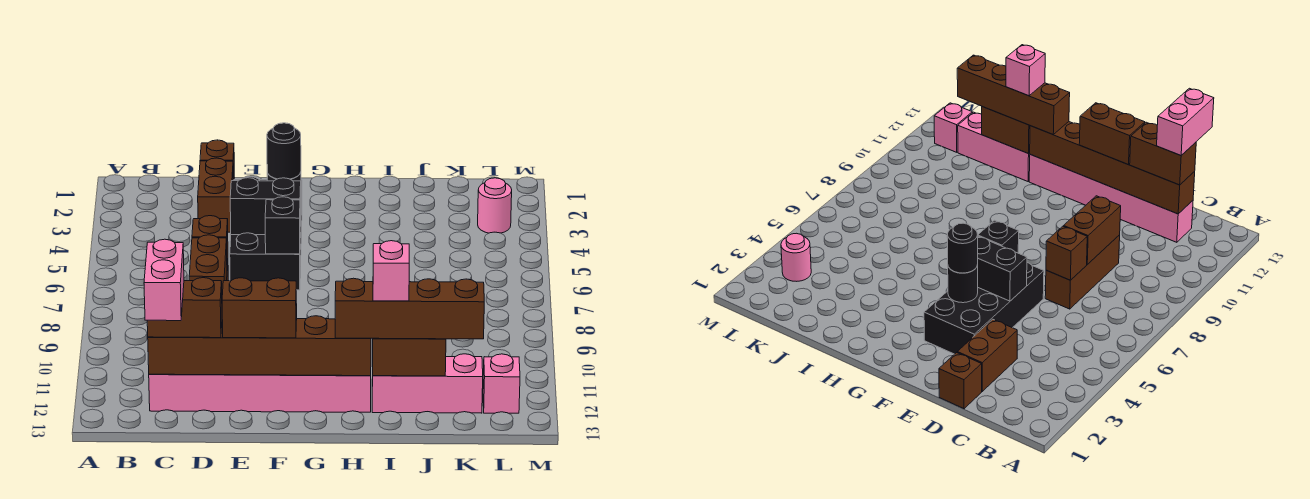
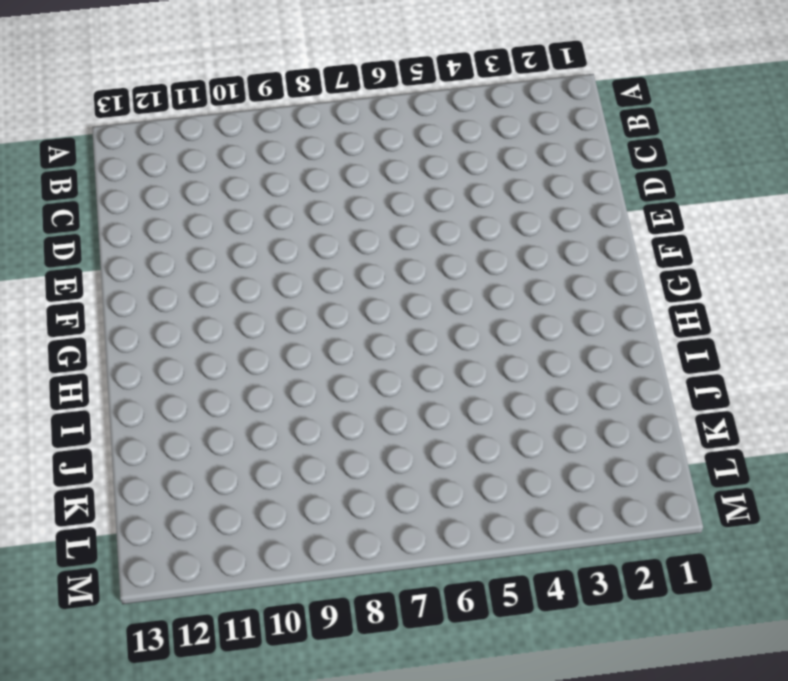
none -> pink 1x6 brick [149,374,371,412]
none -> brown 1x1 brick [200,140,234,180]
none -> brown 1x2 brick [198,158,233,232]

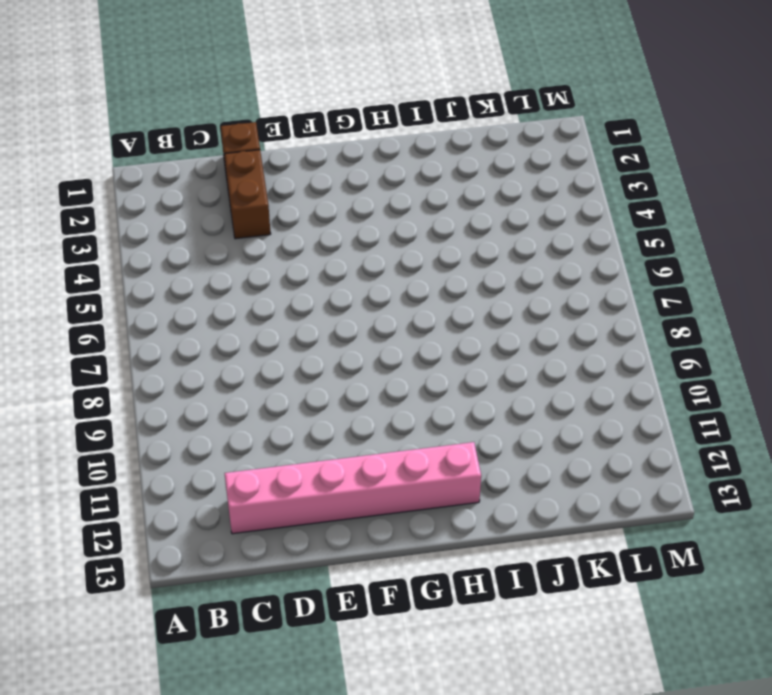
none -> brown 1x3 brick [1045,235,1120,309]
none -> black 2x4 brick [230,177,302,290]
none -> pink 1x3 brick [372,354,483,413]

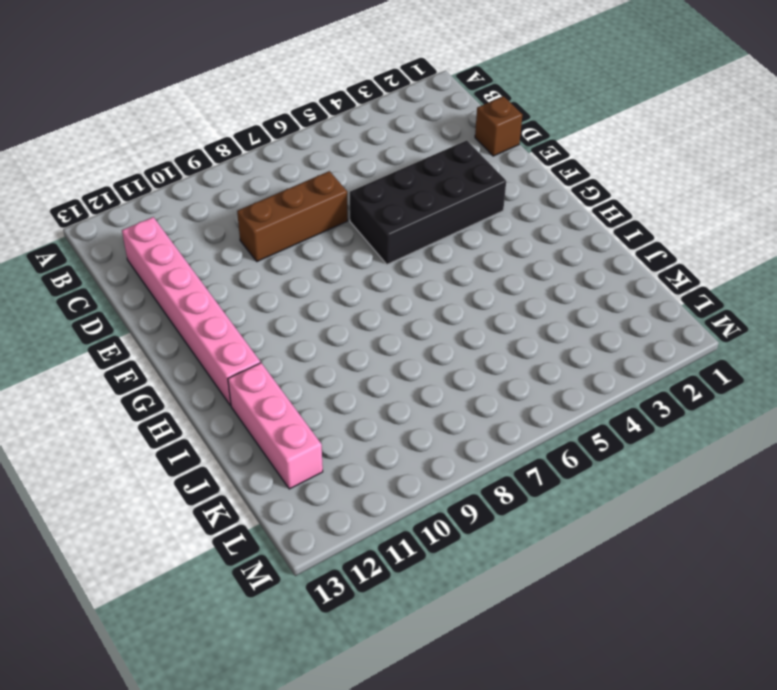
none -> brown 1x2 brick [198,158,233,232]
none -> pink 1x1 round brick [478,178,512,233]
none -> pink 1x1 brick [483,354,520,413]

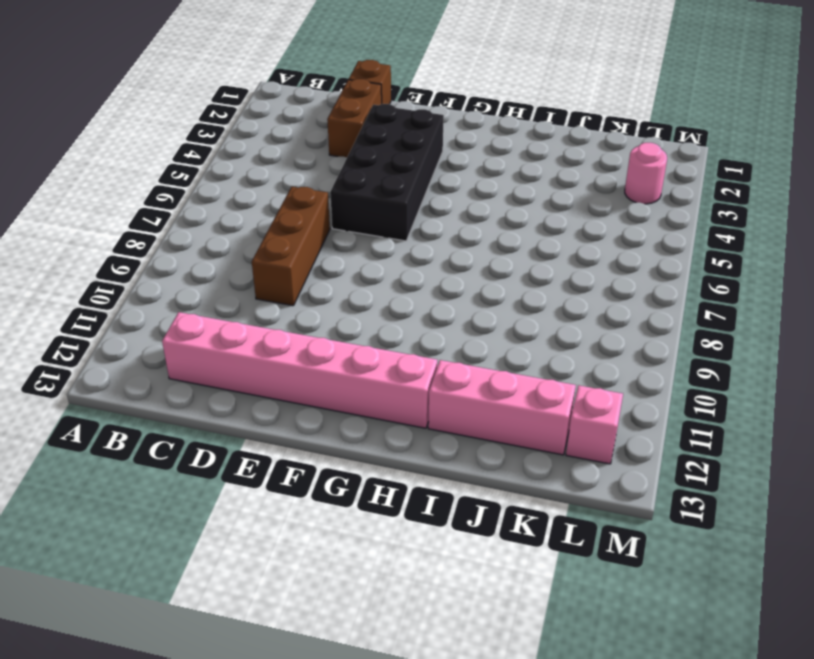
none -> brown 1x6 brick [148,316,371,376]
none -> brown 1x1 brick [192,216,228,264]
none -> brown 1x2 brick [189,235,227,295]

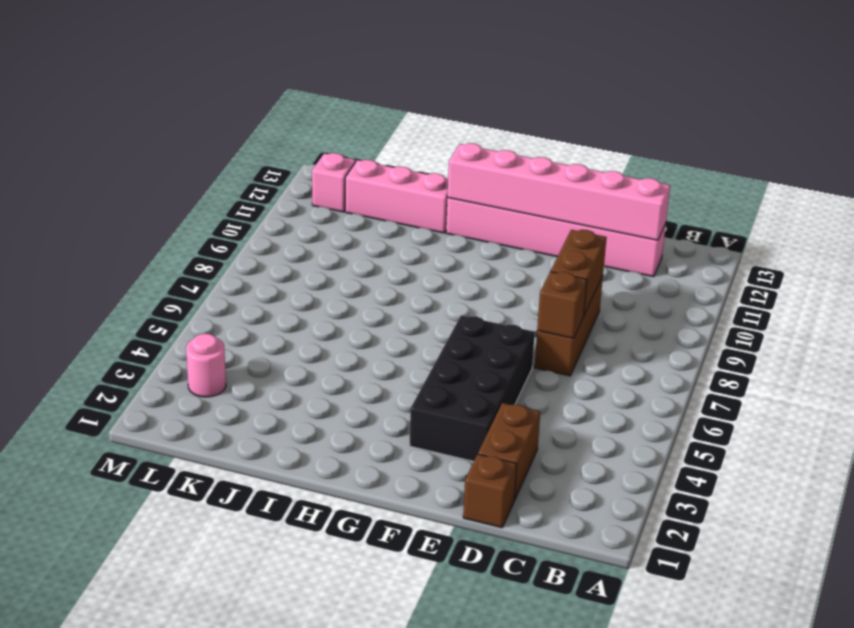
pink 1x6 brick [447,143,670,240] -> brown 1x6 brick [148,316,371,376]
none -> black 1x2 brick [230,178,301,235]
none -> black 1x1 round brick [948,265,978,303]
none -> black 1x1 brick [265,197,300,254]

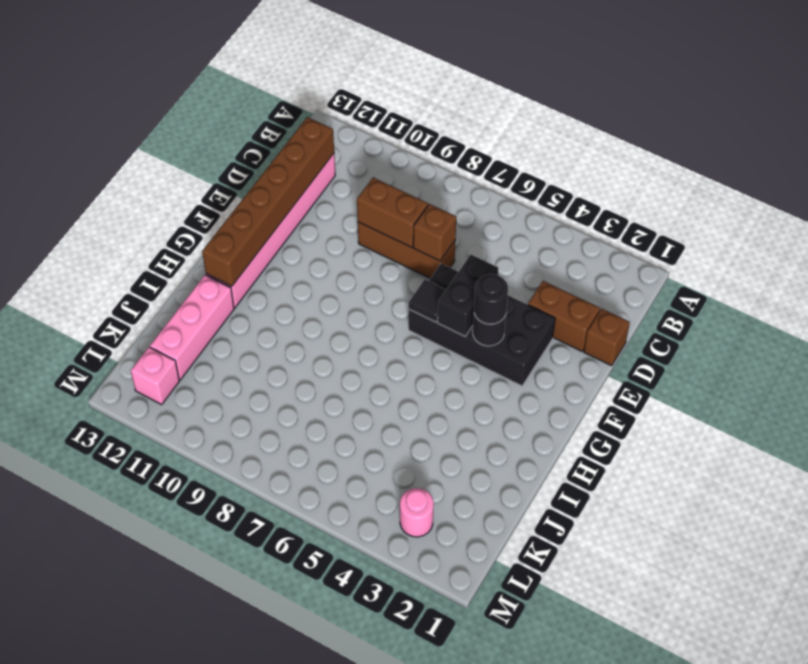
black 1x1 tile [409,279,446,322] -> black 1x1 brick [265,197,300,254]
none -> brown 1x2 brick [373,338,446,376]
none -> brown 1x2 brick [147,278,222,338]
none -> brown 1x2 brick [222,278,297,338]

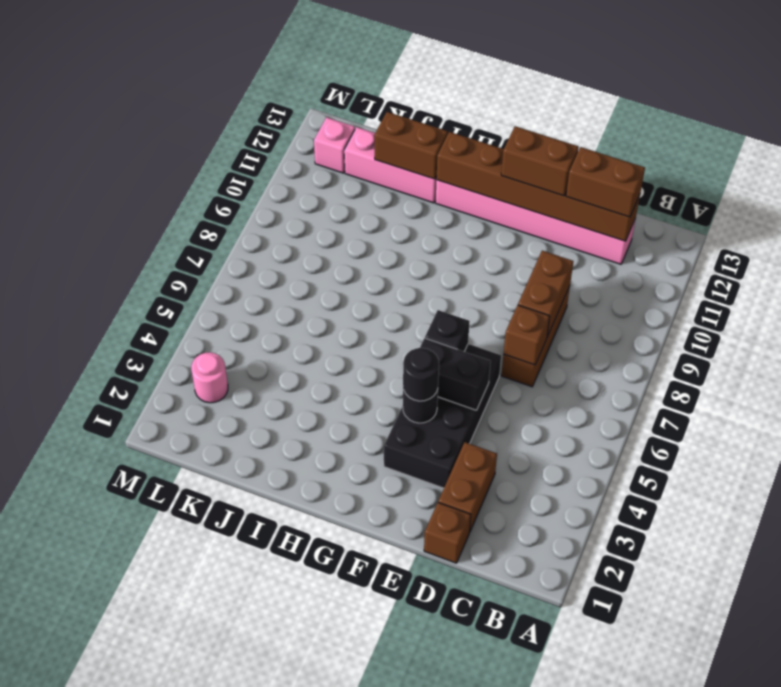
none -> brown 1x4 brick [335,278,484,339]
none -> pink 1x2 brick [144,239,184,321]
none -> pink 1x1 brick [373,241,409,301]

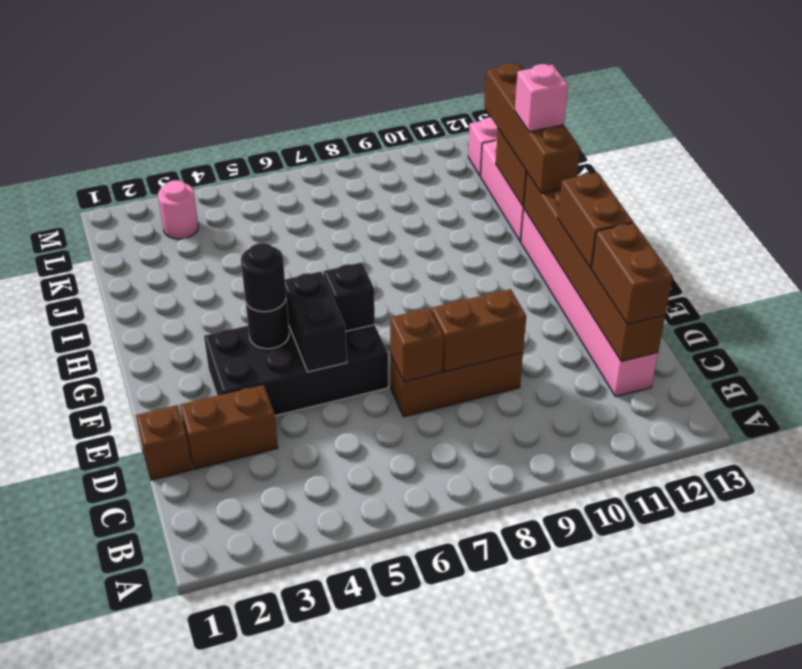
none -> pink 1x2 brick [144,239,184,321]

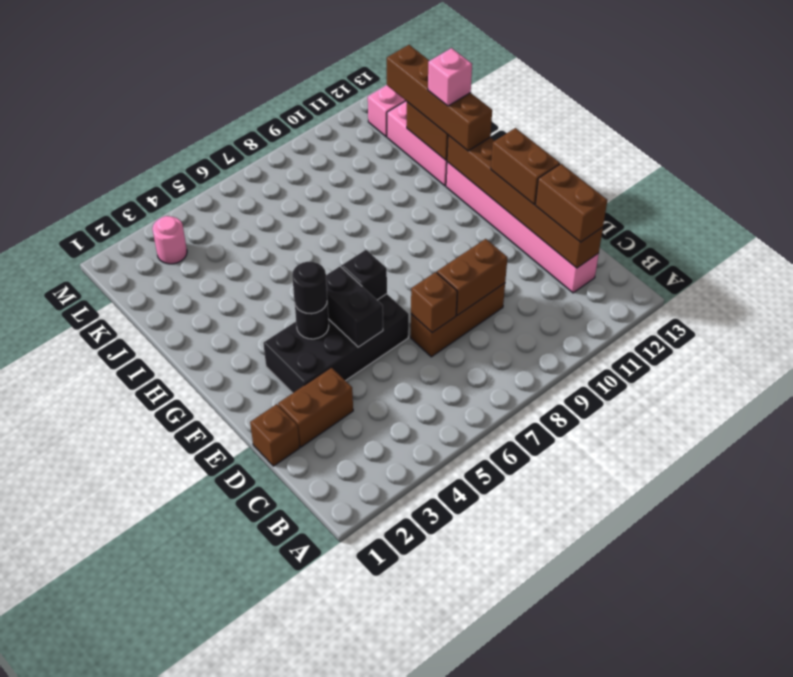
none -> pink 1x2 brick [144,239,184,321]

